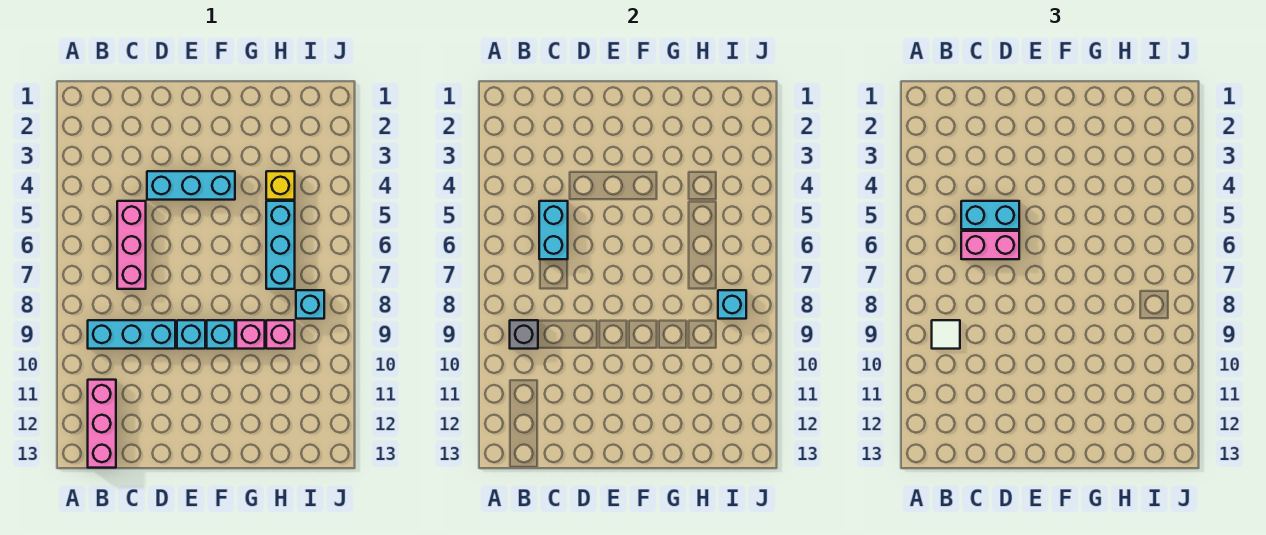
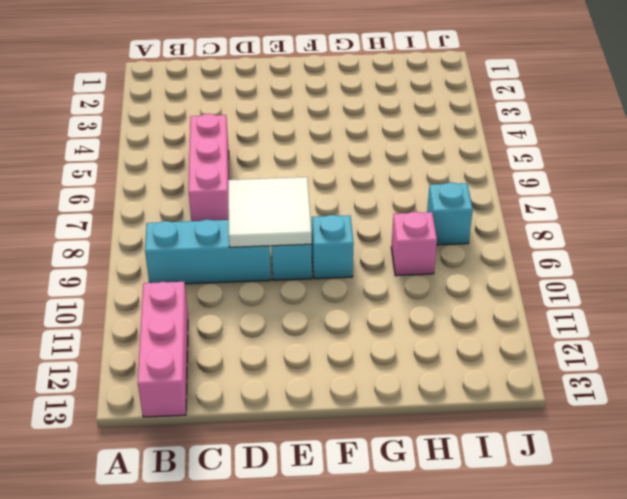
white 2x2 tile [228,177,312,247] -> none
none -> cyan 1x3 brick [147,171,235,200]
none -> pink 1x1 brick [236,320,265,349]
none -> yellow 1x1 brick [266,171,295,200]

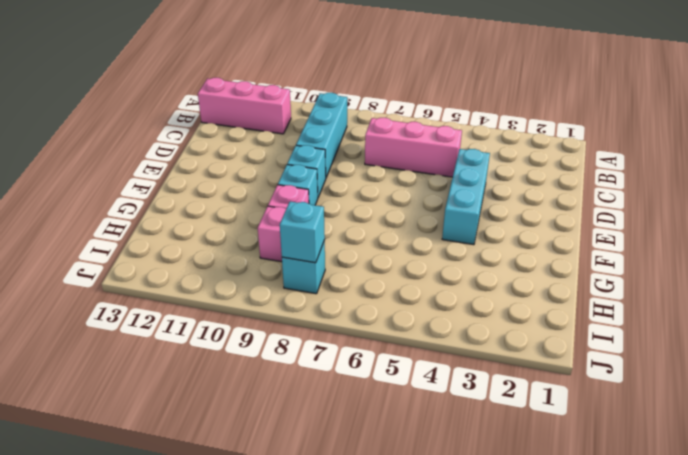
none -> yellow 1x1 brick [266,171,295,200]
none -> cyan 1x3 brick [266,201,295,289]
none -> grey 1x1 brick [510,320,538,349]

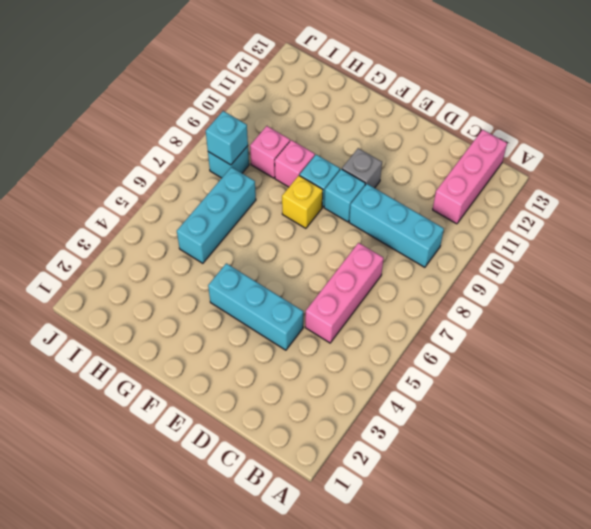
grey 1x1 brick [342,148,382,188] -> grey 1x1 brick moved to [510,320,538,349]
yellow 1x1 brick [282,176,323,228] -> yellow 1x1 brick moved to [266,171,295,200]
none -> cyan 1x2 brick [539,201,568,259]
none -> white 1x1 tile [932,320,960,349]
none -> cyan 1x2 brick [961,201,1019,229]

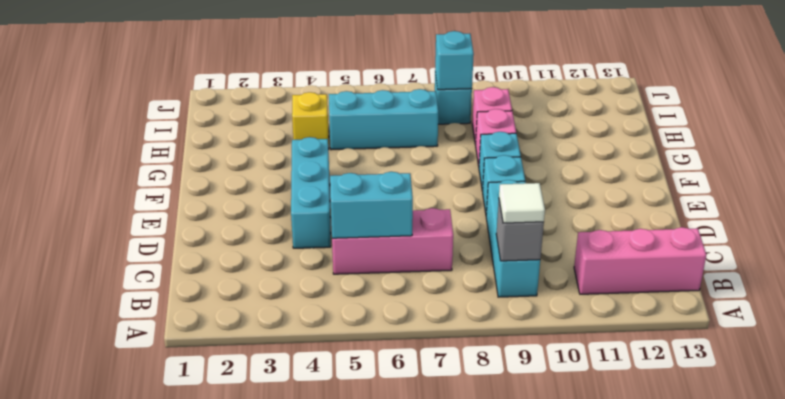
none -> cyan 1x2 brick [961,201,1019,229]
none -> pink 1x2 brick [961,231,1019,259]

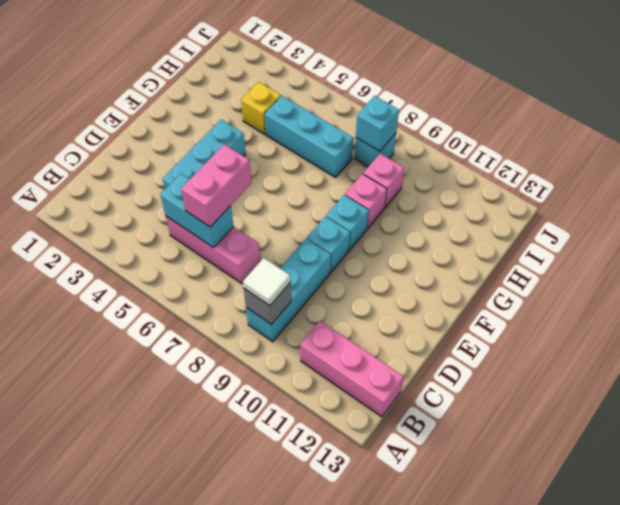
none -> cyan 1x2 brick [961,201,1019,229]

